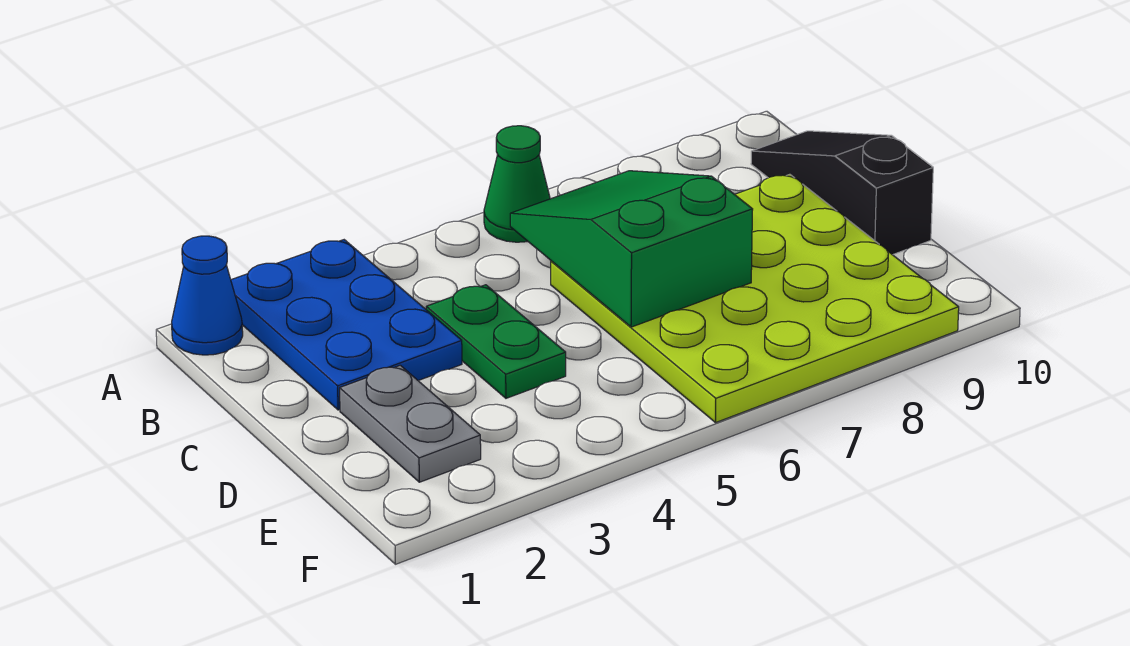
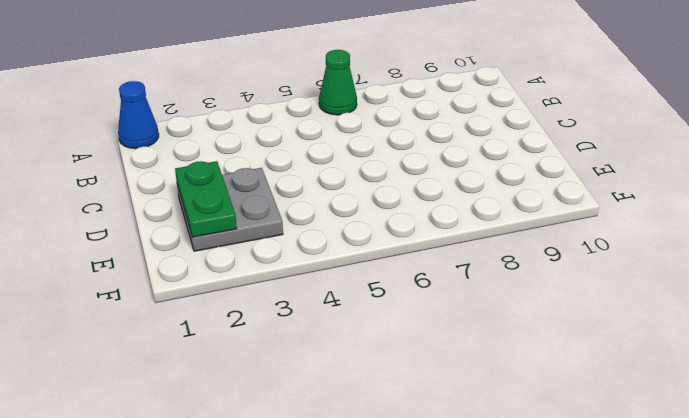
grey 2x2 plate [177,168,283,251] -> grey 1x2 plate [340,365,481,482]
green 1x2 plate [175,161,237,237] -> green 1x2 plate moved to [426,285,566,398]
none -> blue 2x3 plate [231,240,462,410]
none -> black 1x3 slope [751,131,933,255]

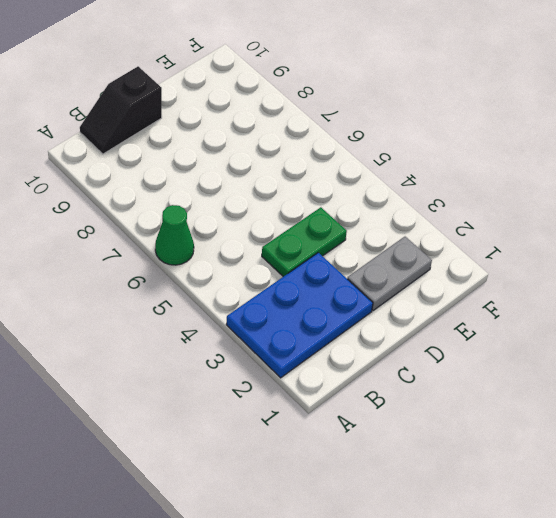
black 1x2 slope [80,66,162,154] -> black 1x3 slope [751,131,933,255]
none -> blue 1x1 cone [172,236,243,355]
none -> lime 4x4 plate [551,174,959,422]

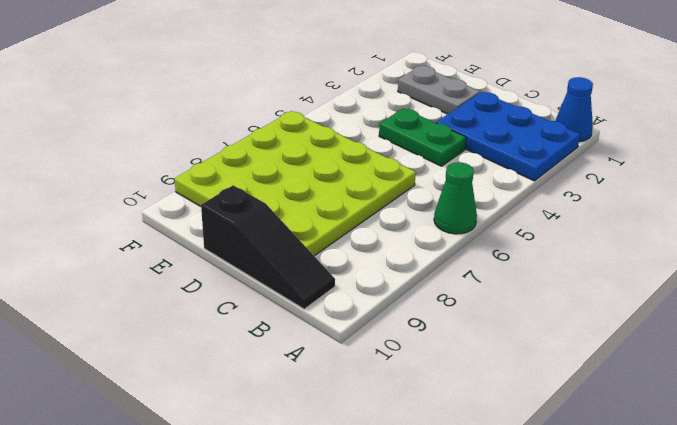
none -> green 2x3 slope [510,171,753,327]

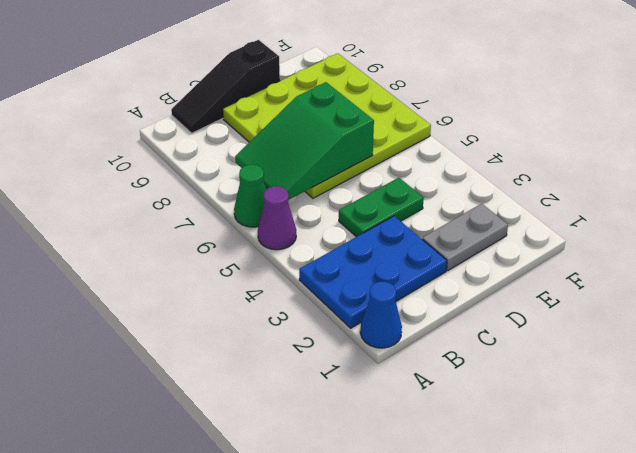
purple 1x1 cone [258,186,296,250] -> none

